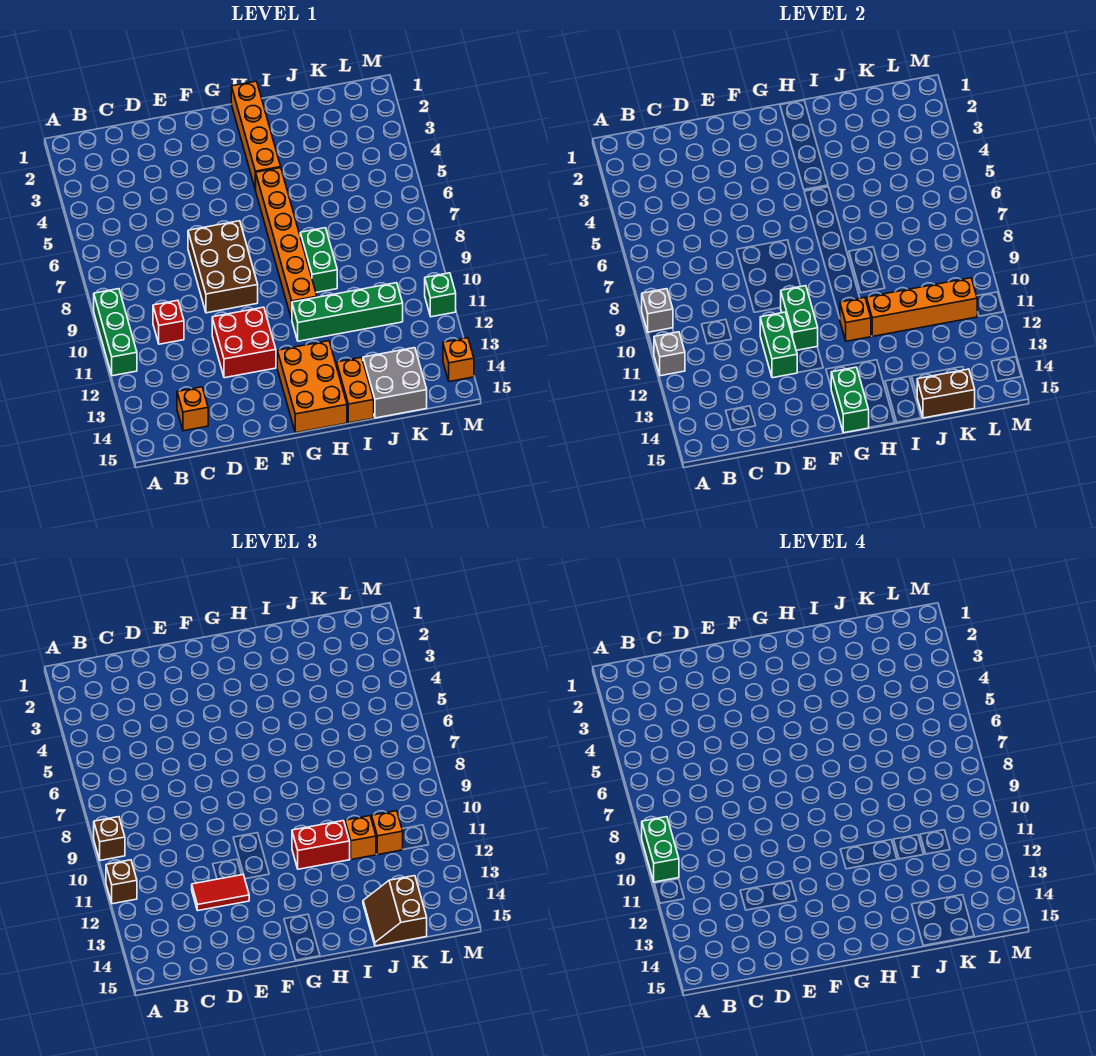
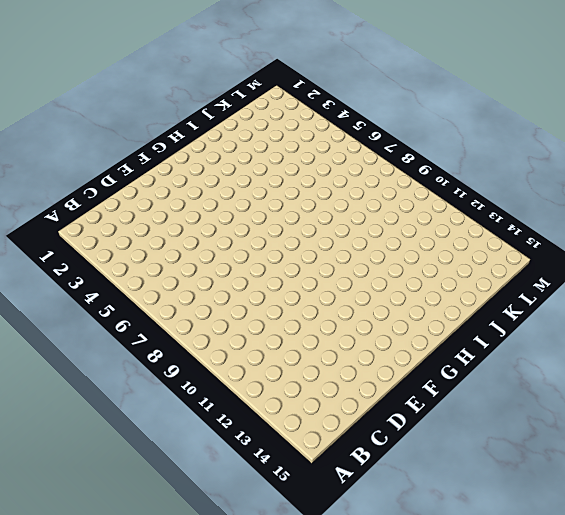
none -> green 1x3 brick [94,289,137,376]
none -> red 1x1 brick [153,300,184,344]
none -> orange 1x1 brick [177,387,208,431]
none -> brown 2x3 brick [188,221,258,313]

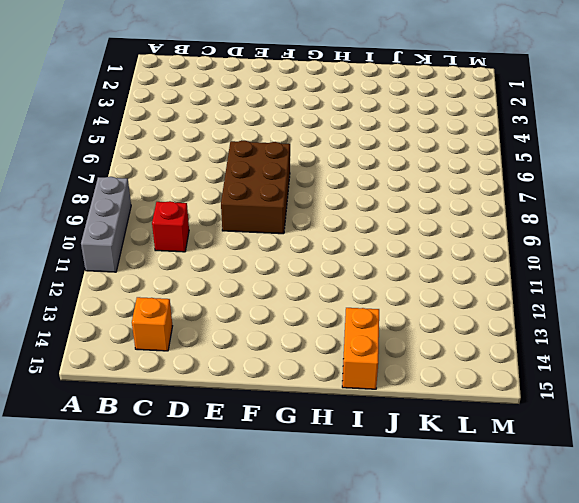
grey 1x3 brick [81,177,131,272] -> green 1x3 brick [94,289,137,376]
none -> red 2x2 brick [212,307,276,378]
none -> orange 2x3 brick [277,341,347,433]
none -> orange 1x4 brick [231,81,281,190]
none -> orange 1x6 brick [256,168,317,319]

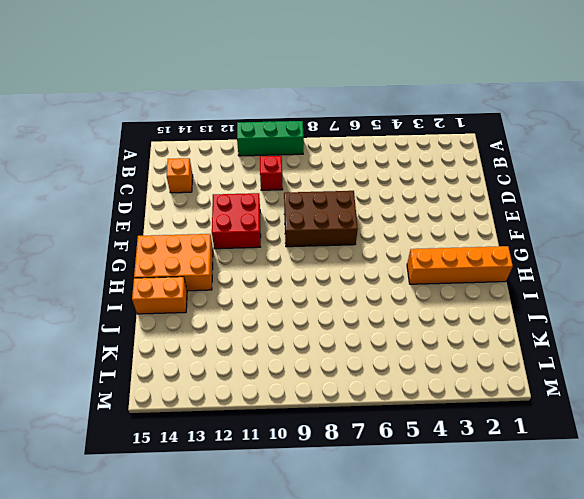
none -> orange 1x6 brick [256,168,317,319]
none -> green 1x4 brick [292,283,403,341]
none -> green 1x2 brick [300,228,337,292]
none -> grey 2x2 brick [363,348,427,418]

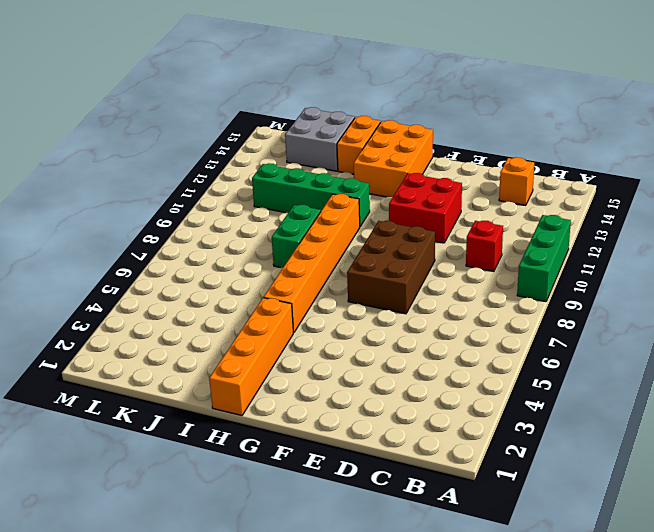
none -> green 1x1 brick [425,273,456,317]
none -> orange 1x1 brick [443,338,474,382]
none -> grey 1x1 brick [642,289,673,332]
none -> grey 1x1 brick [654,332,685,376]

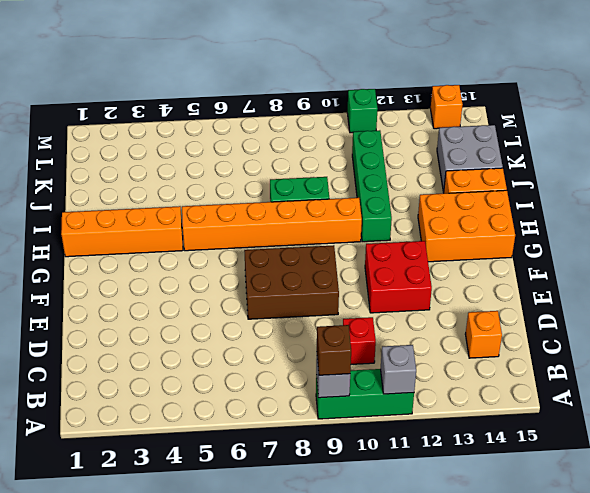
none -> green 1x2 brick [760,312,797,378]
none -> green 1x2 brick [781,286,818,350]
none -> green 1x2 brick [831,367,869,433]
none -> orange 1x1 brick [840,298,871,341]

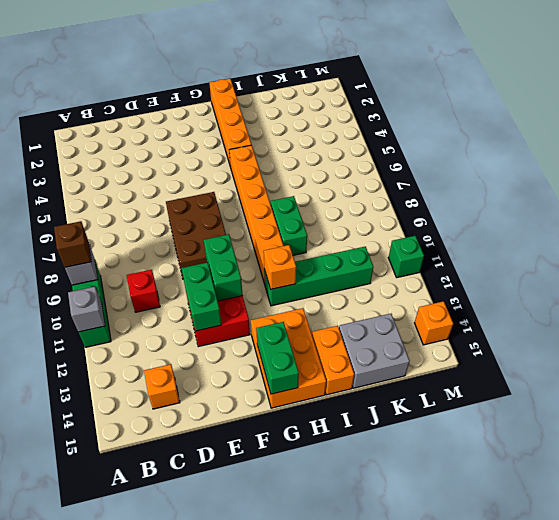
none -> orange 1x4 brick [866,278,977,336]
none -> brown 1x2 brick [917,369,975,418]
none -> brown 1x1 brick [106,860,137,904]
none -> red 1x2 tile [192,874,249,911]

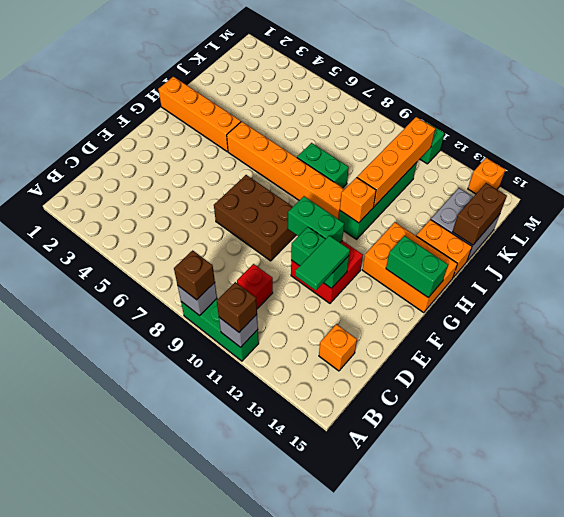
green 1x2 tile [295,235,350,291] -> red 1x2 tile [192,874,249,911]
none -> red 1x2 brick [292,821,350,869]
none -> orange 1x1 brick [345,816,376,859]
none -> brown 2x2 slope [363,876,427,946]
none -> orange 1x1 brick [372,811,403,855]

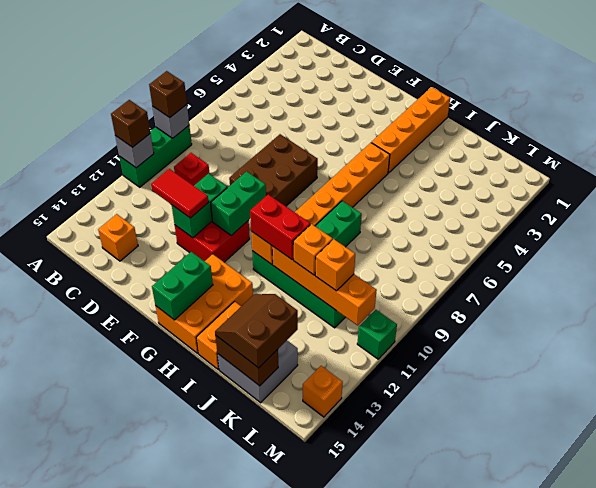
none -> green 1x2 brick [642,817,679,882]

